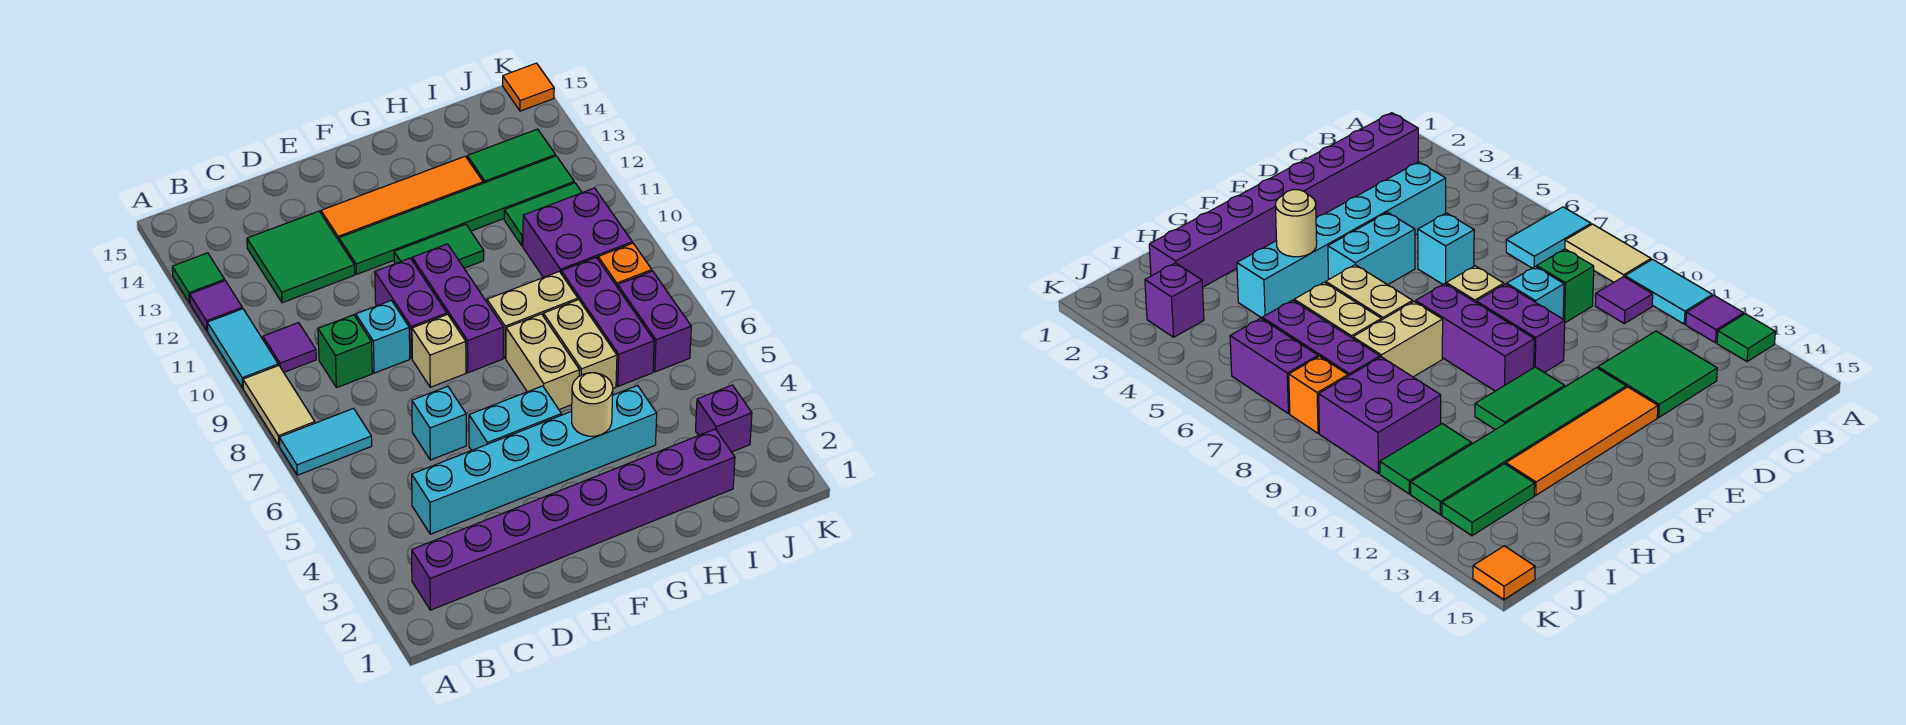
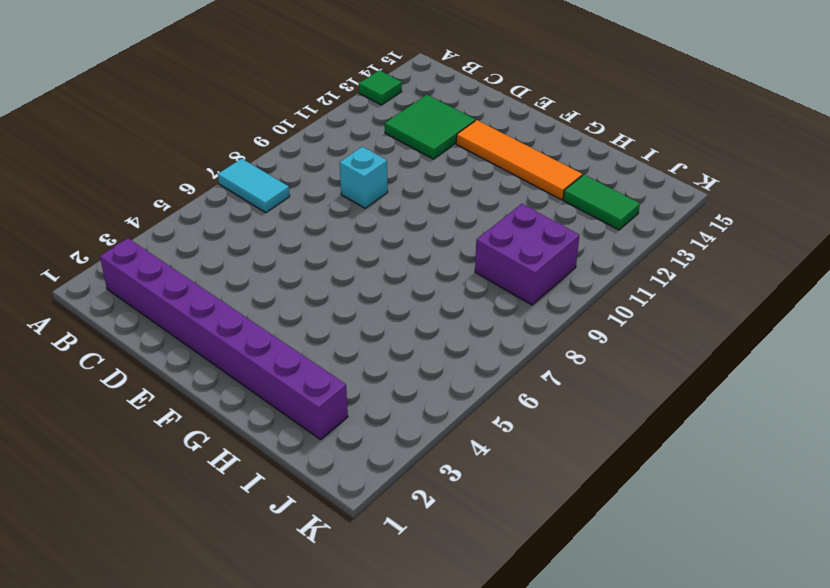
none -> tan 1x2 tile [243,365,315,446]
none -> cyan 1x2 tile [207,309,278,388]
none -> purple 1x1 tile [190,281,242,331]
none -> purple 1x1 tile [263,323,316,372]

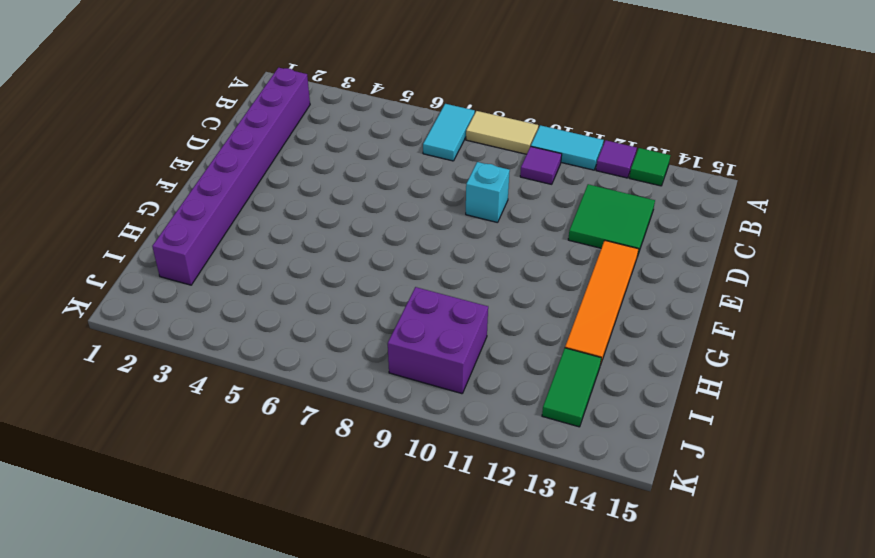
none -> cyan 1x6 brick [412,386,657,534]
none -> green 1x1 brick [318,315,372,388]
none -> cyan 1x1 brick [412,386,466,460]
none -> cyan 1x2 brick [469,386,561,450]

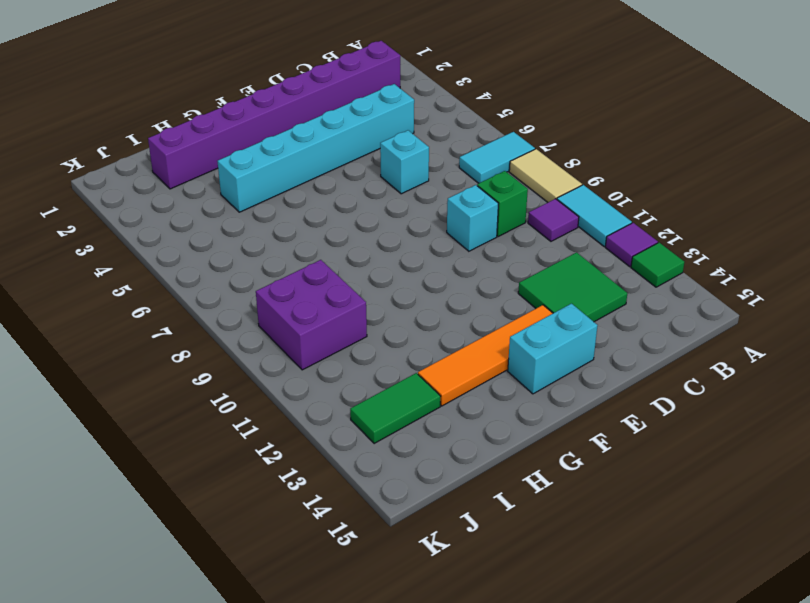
cyan 1x2 brick [508,304,598,394] -> cyan 1x2 brick moved to [469,386,561,450]
none -> tan 1x1 brick [412,314,466,387]
none -> purple 1x2 brick [375,258,447,358]
none -> green 1x6 tile [339,156,574,274]
none -> purple 1x3 brick [412,244,503,373]

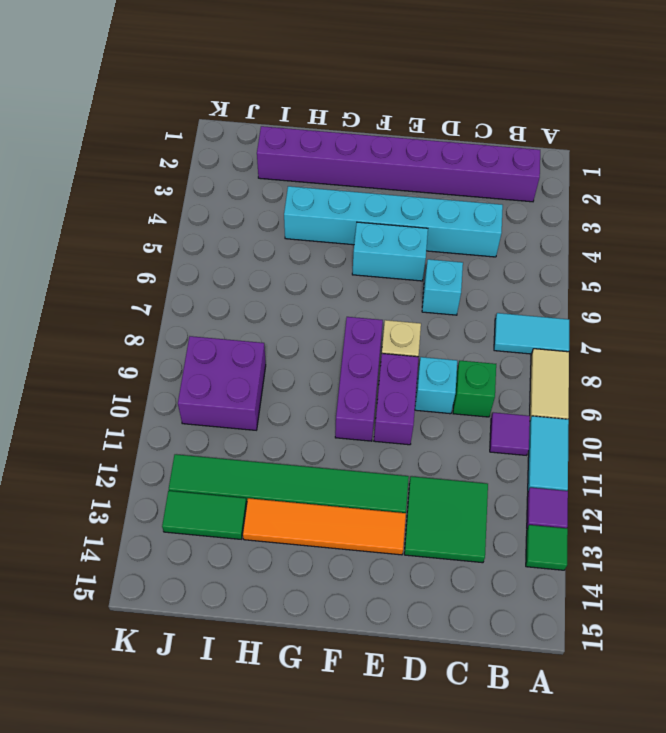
none -> green 1x2 tile [394,224,484,268]
none -> tan 1x2 brick [506,314,580,409]
none -> tan 1x2 brick [487,271,578,358]
none -> tan 1x2 brick [543,300,617,388]

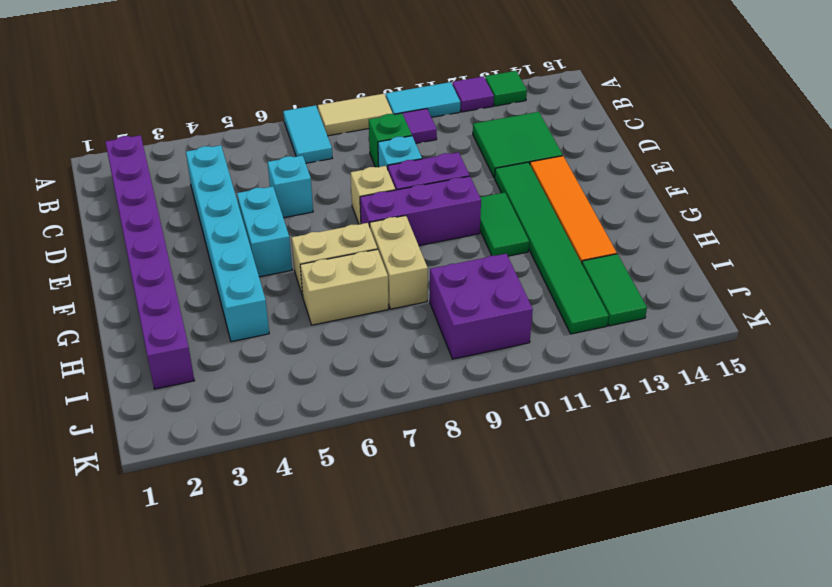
none -> purple 1x3 brick [561,257,654,386]
none -> green 1x2 tile [504,183,582,246]
none -> purple 1x1 brick [696,385,752,452]
none -> purple 1x2 brick [618,271,691,372]

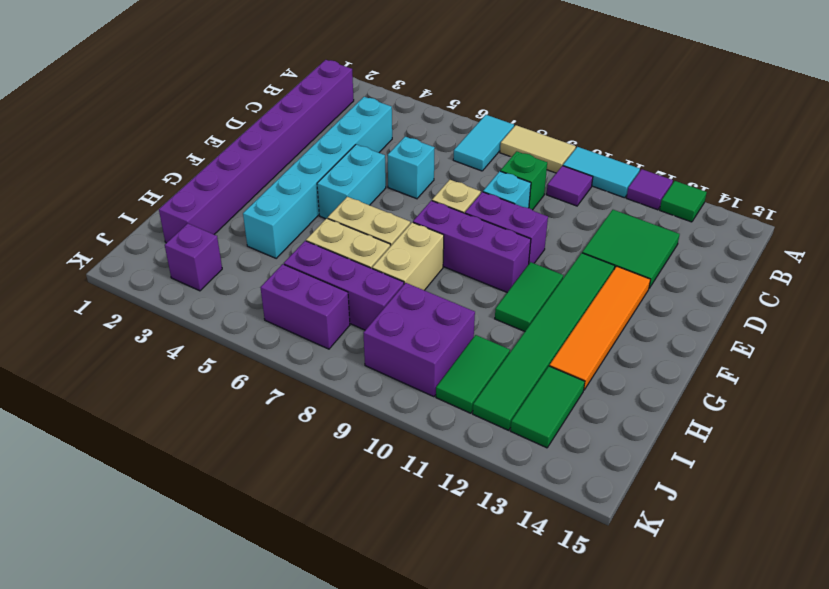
none -> orange 1x1 brick [598,243,652,287]
none -> orange 1x1 tile [503,63,554,111]
none -> tan 1x1 round brick [572,373,613,436]

